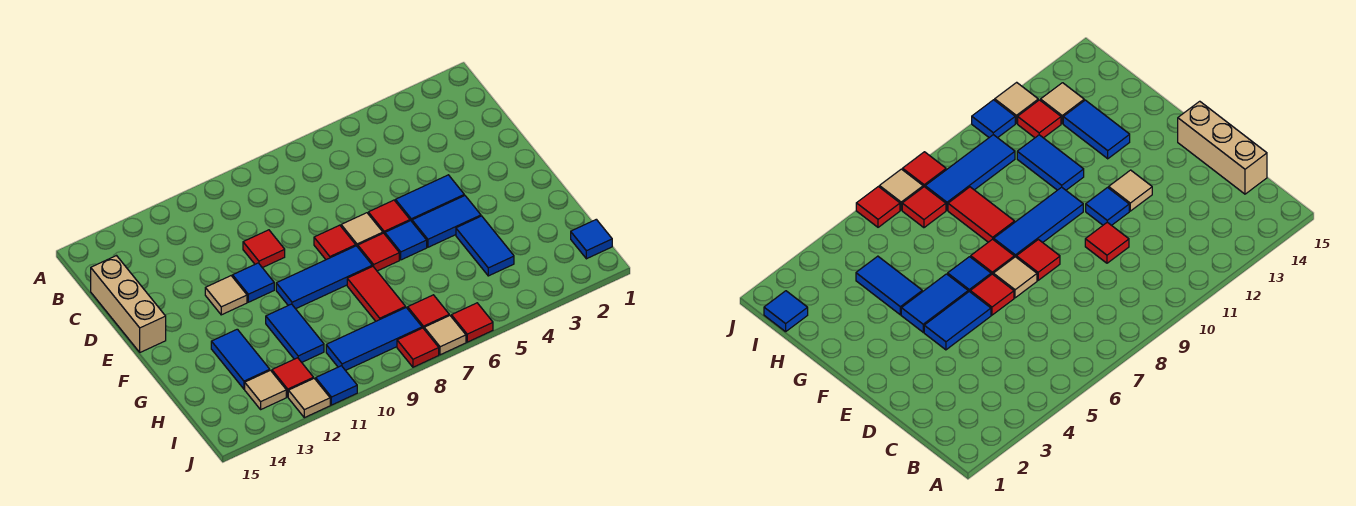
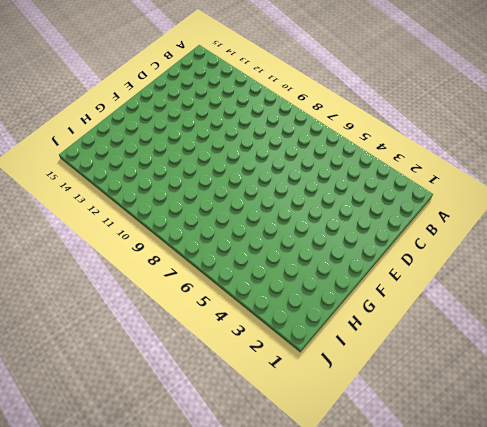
none -> tan 1x3 brick [91,256,166,352]
none -> red 1x1 tile [243,230,285,268]
none -> blue 1x2 tile [395,175,464,221]

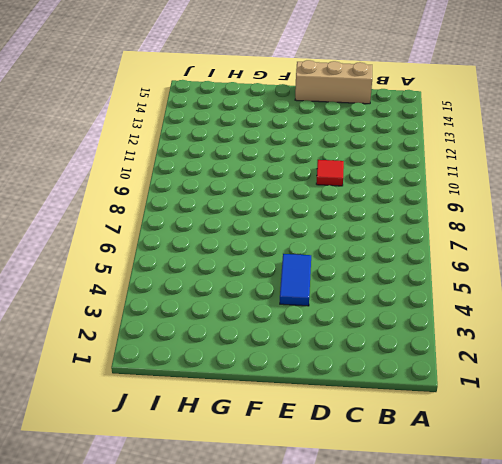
none -> red 1x1 tile [368,200,410,234]
none -> tan 1x1 tile [341,213,383,247]
none -> red 1x1 tile [314,225,356,260]

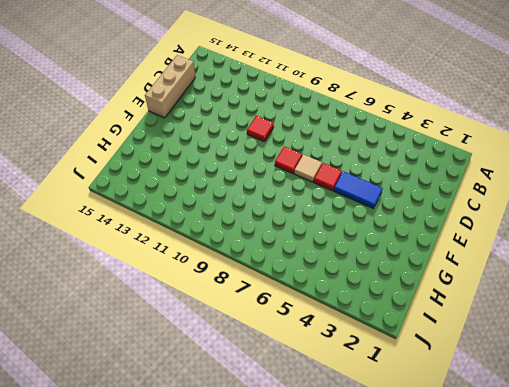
none -> blue 1x1 tile [233,263,274,302]
none -> tan 1x1 tile [205,276,247,315]
none -> blue 1x2 tile [412,196,481,247]

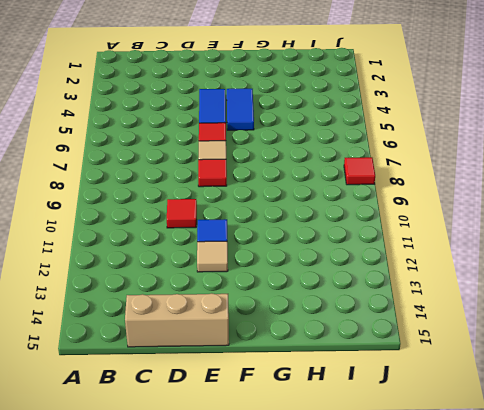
none -> blue 1x1 tile [385,221,427,260]
none -> red 1x1 tile [358,233,399,271]
none -> blue 1x3 tile [276,246,372,309]

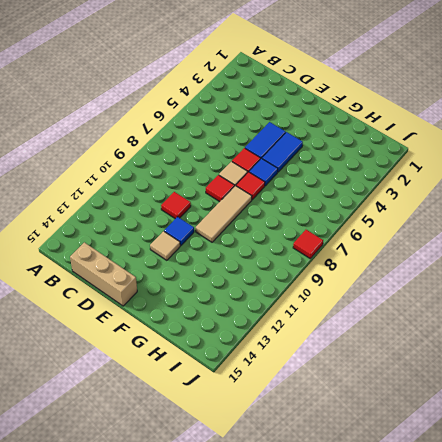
tan 1x3 tile [196,186,252,242] -> blue 1x3 tile [276,246,372,309]
none -> blue 1x2 tile [456,216,514,276]
none -> red 1x2 tile [347,266,406,321]
none -> blue 1x2 tile [266,304,324,362]

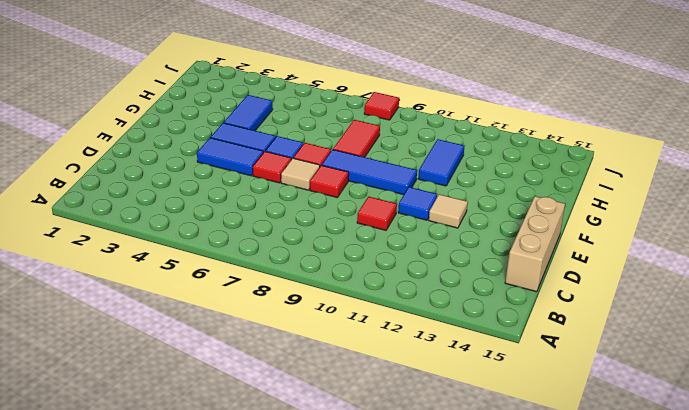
none -> blue 1x2 tile [211,329,270,389]
none -> blue 1x1 tile [571,219,612,259]
none -> red 1x1 tile [408,295,449,329]

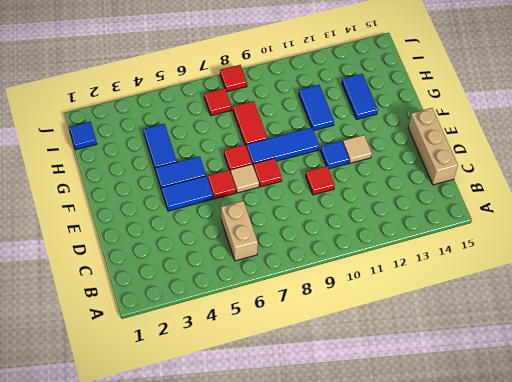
tan 1x2 brick [221,201,258,261] -> none
none -> blue 1x1 tile [385,221,427,260]
none -> blue 1x3 tile [326,308,422,371]
none -> red 1x1 tile [272,358,314,397]

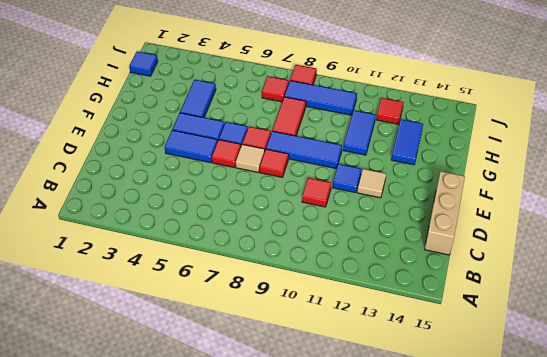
none -> tan 1x1 tile [245,370,286,409]
none -> red 1x1 tile [451,303,493,342]
none -> tan 1x1 tile [424,315,466,355]

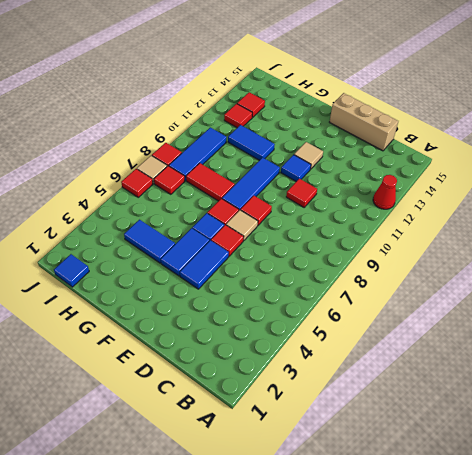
red 1x1 cone [373,175,397,209] -> none
red 1x1 tile [237,92,265,117] -> tan 1x1 tile [245,370,286,409]
none -> blue 1x2 tile [211,329,270,389]
none -> blue 1x1 tile [316,366,357,405]
none -> tan 1x1 tile [288,379,330,418]

